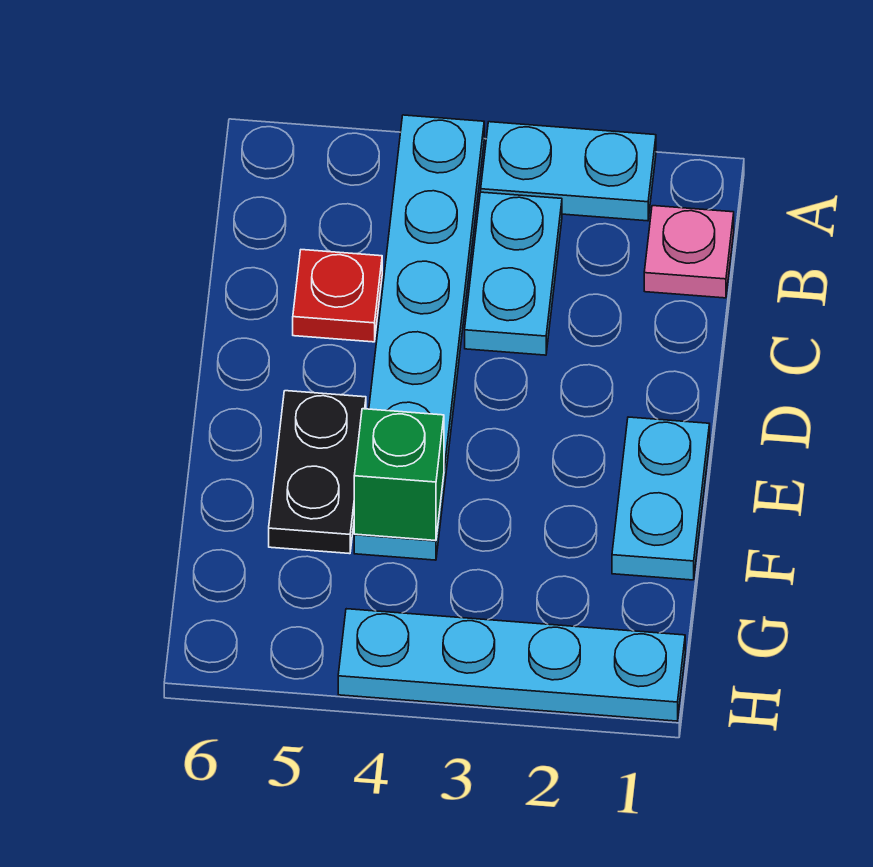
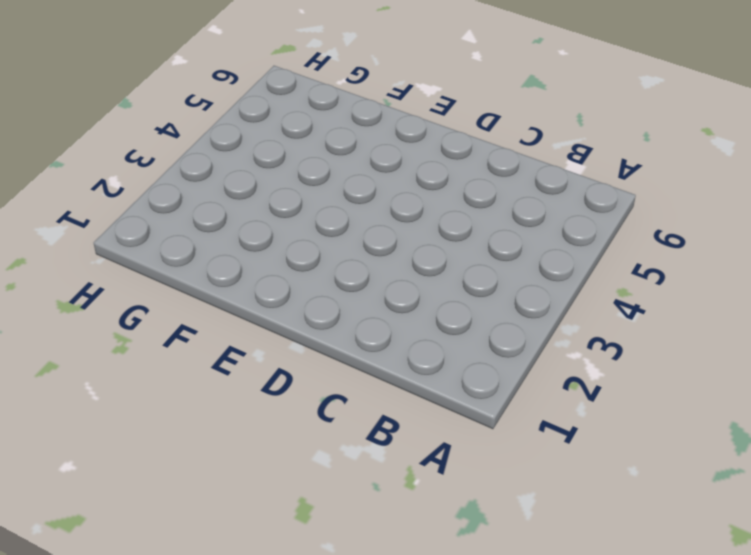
none -> cyan 1x2 plate [481,122,656,221]
none -> cyan 1x6 plate [354,115,484,560]

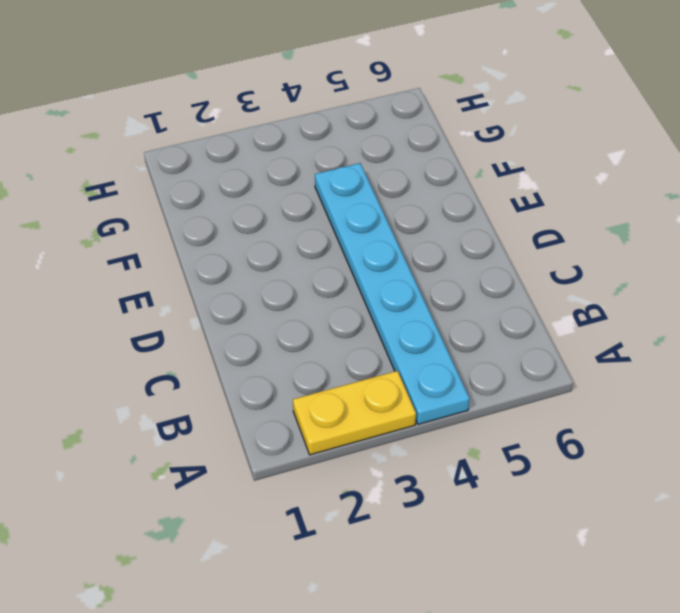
yellow 1x2 plate [293,371,416,455] -> cyan 1x2 plate [481,122,656,221]
none -> pink 1x1 plate [644,206,734,298]
none -> cyan 1x2 plate [465,192,562,355]

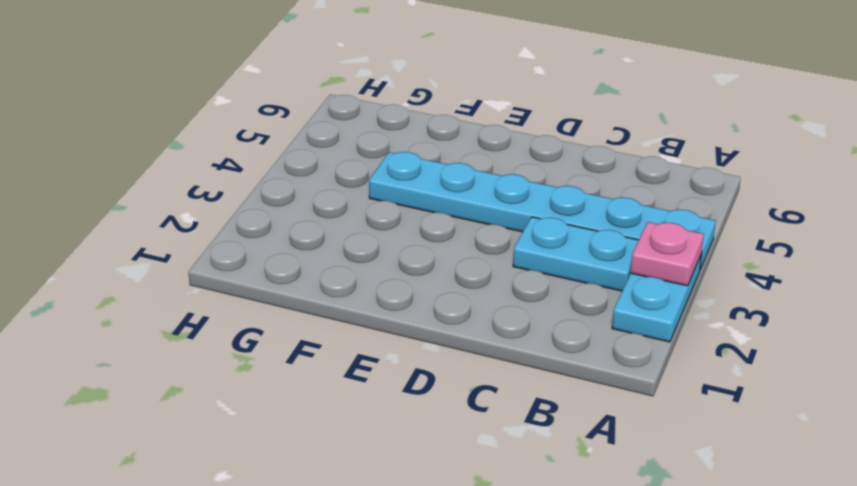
pink 1x1 plate [631,222,704,286] -> pink 1x1 plate moved to [644,206,734,298]
none -> red 1x1 plate [293,250,382,342]
none -> cyan 1x2 plate [612,417,710,580]

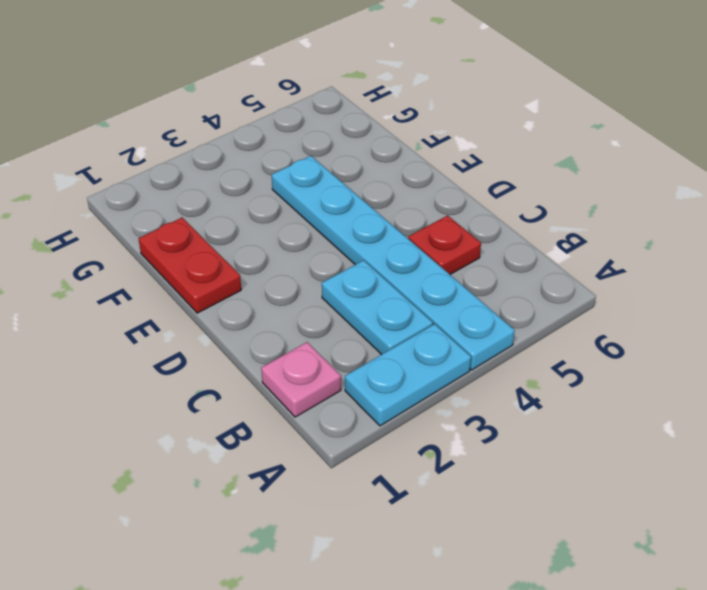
red 1x2 plate [139,218,241,313] -> cyan 1x2 plate [612,417,710,580]
none -> black 1x2 plate [269,391,366,554]
none -> cyan 1x4 plate [338,609,685,721]

